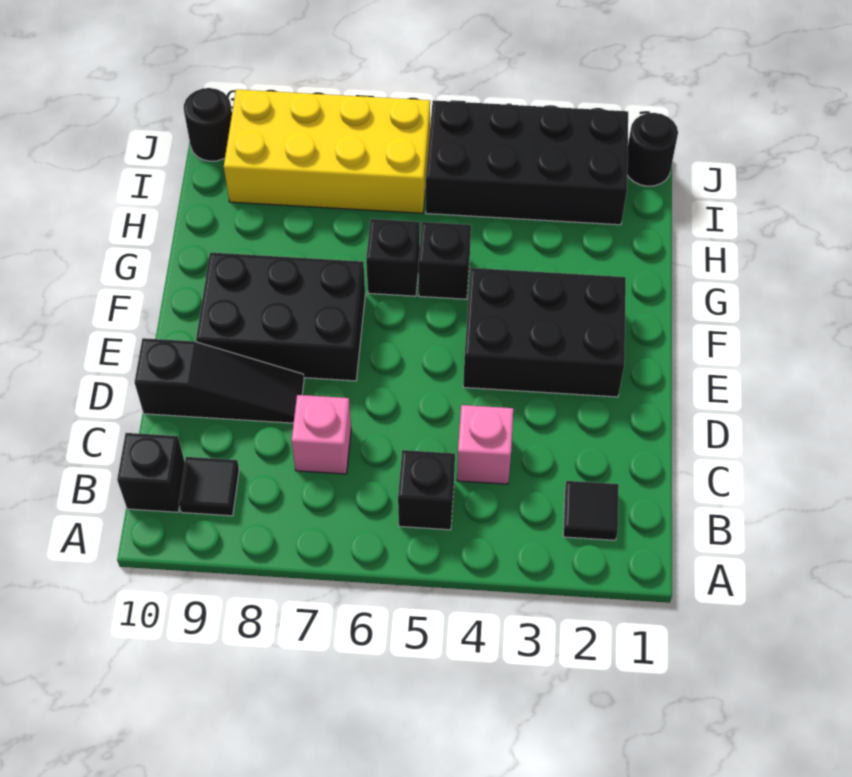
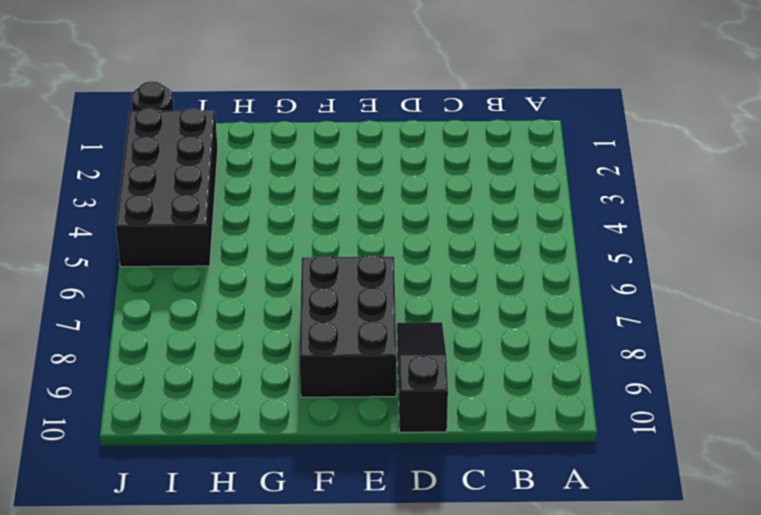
none -> black 1x1 tile [563,481,619,540]
none -> black 1x1 brick [398,450,455,530]
none -> black 1x1 tile [179,457,239,516]

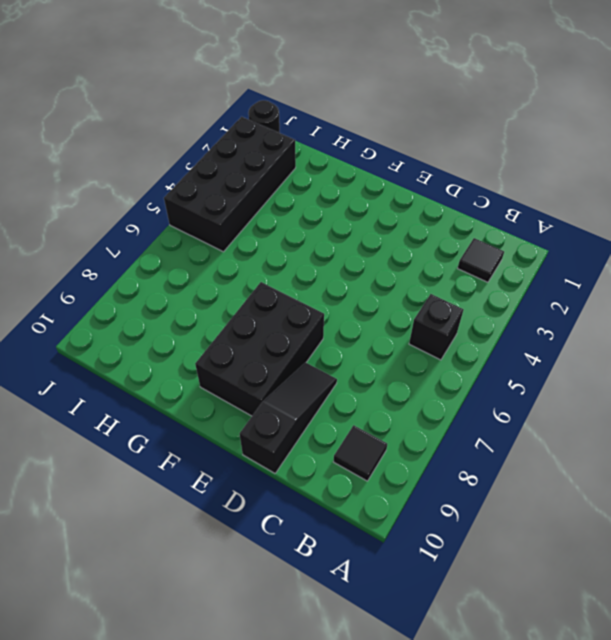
none -> black 1x1 brick [117,433,185,512]
none -> pink 1x1 brick [457,405,513,484]
none -> pink 1x1 brick [291,395,351,474]

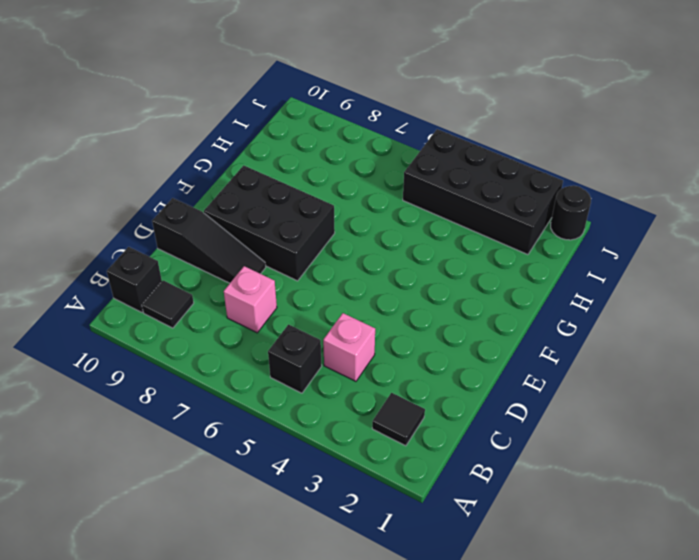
none -> black 2x3 brick [463,268,626,397]
none -> black 1x1 brick [418,222,471,299]
none -> black 1x1 brick [366,219,420,296]

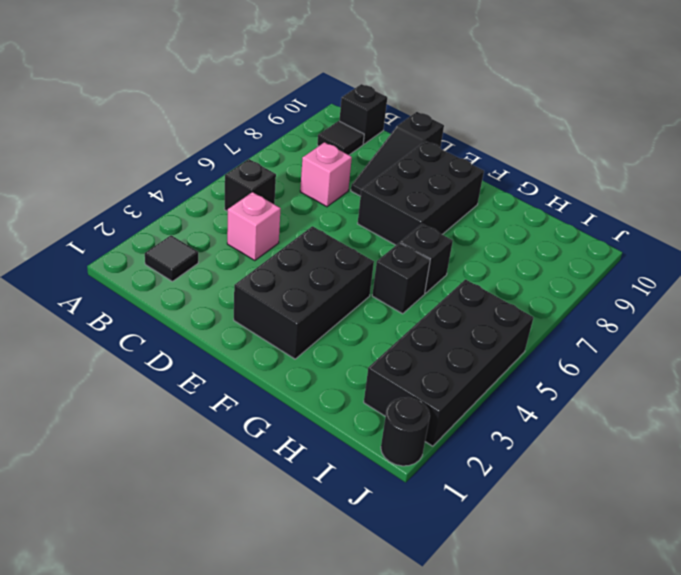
none -> yellow 2x4 brick [224,89,430,213]
none -> black 1x1 round brick [184,88,232,161]

